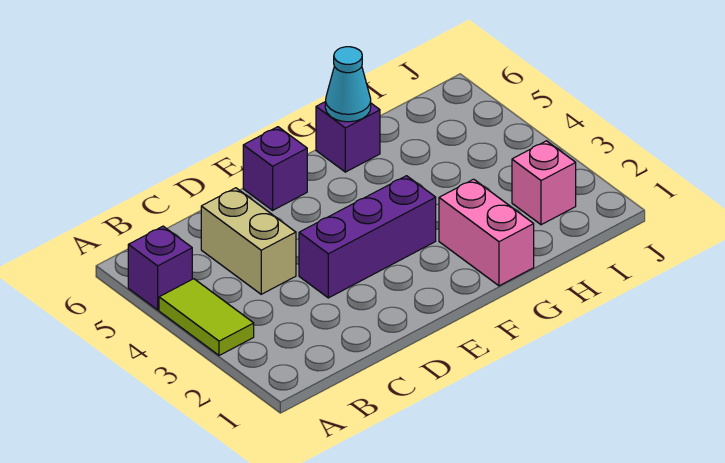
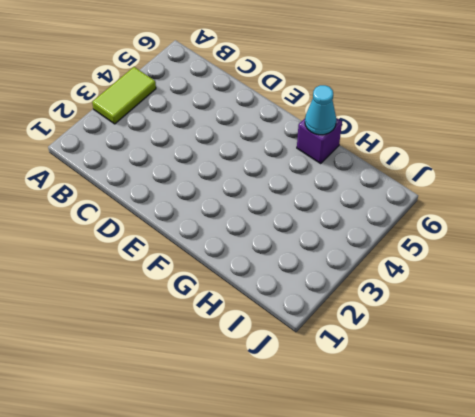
none -> purple 1x1 brick [128,226,192,310]
none -> tan 1x2 brick [201,188,296,294]

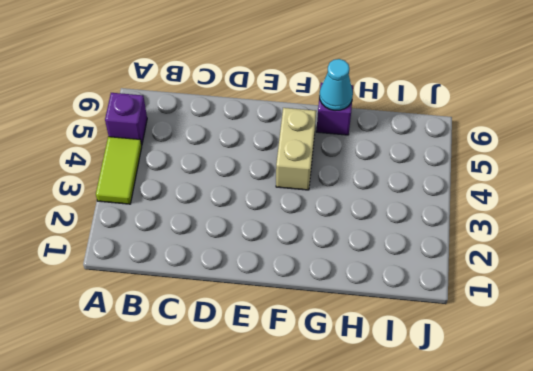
tan 1x2 brick [276,108,316,190] -> tan 1x2 brick moved to [201,188,296,294]
none -> purple 1x3 brick [299,176,436,298]
none -> purple 1x1 brick [243,127,307,210]

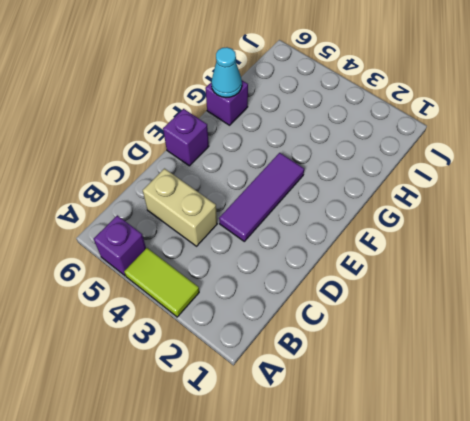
purple 1x3 tile [219,153,304,241] -> purple 1x3 brick [299,176,436,298]
none -> pink 1x2 brick [439,179,534,286]
none -> pink 1x1 brick [512,141,576,225]

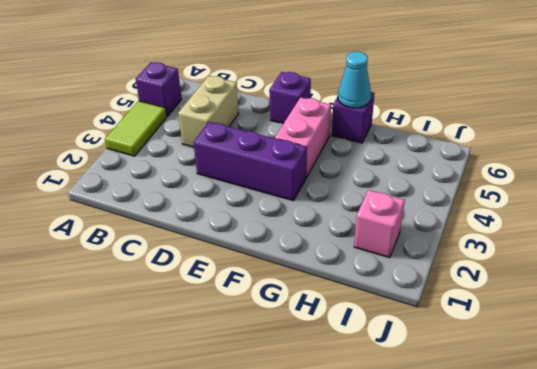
pink 1x2 brick [275,97,331,177] -> pink 1x2 brick moved to [439,179,534,286]

